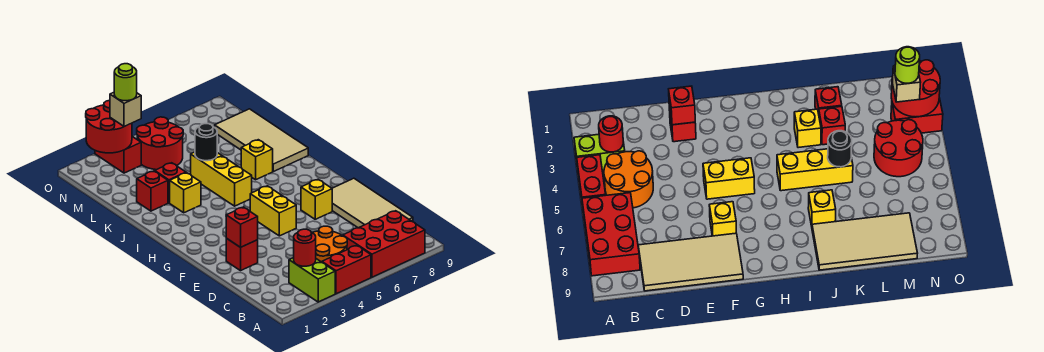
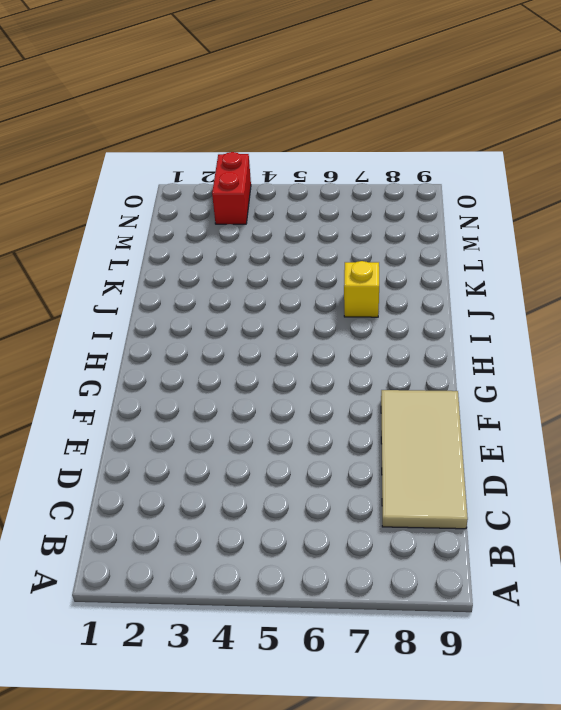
none -> lime 1x2 brick [289,258,335,302]
none -> red 1x2 brick [322,245,371,294]
none -> red 2x3 brick [343,211,425,277]

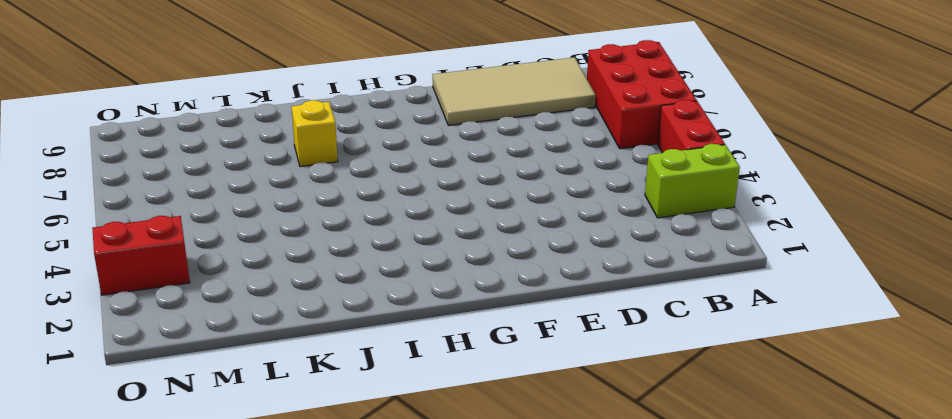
none -> orange 2x2 round brick [312,226,347,262]
none -> red 1x1 brick [226,238,258,271]
none -> yellow 1x2 brick [250,186,296,236]

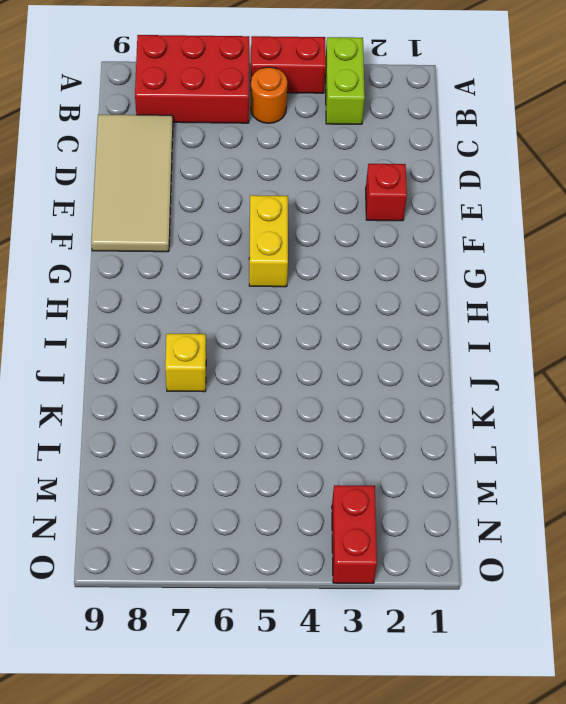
orange 1x1 round brick [251,67,287,123] -> orange 2x2 round brick [312,226,347,262]
none -> yellow 1x1 brick [301,179,332,219]
none -> yellow 1x3 brick [191,152,252,206]
none -> yellow 1x1 brick [170,173,201,213]

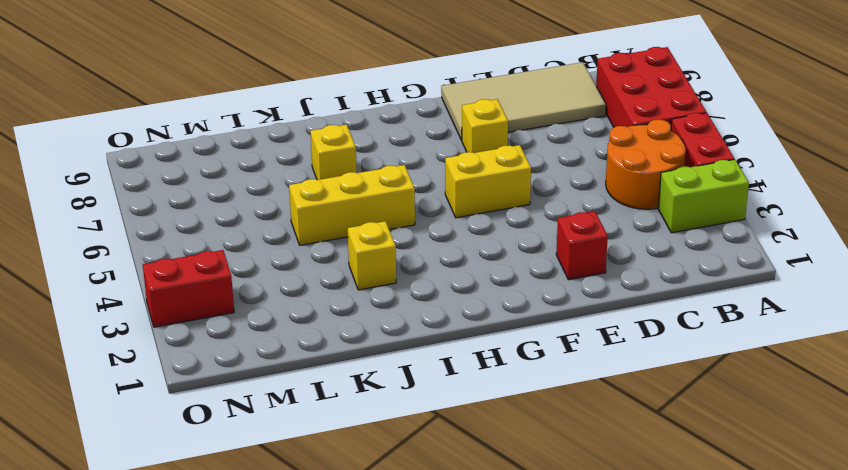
none -> tan 2x4 tile [215,109,308,172]
none -> red 1x1 brick [137,171,168,211]
none -> red 1x1 brick [155,163,186,203]

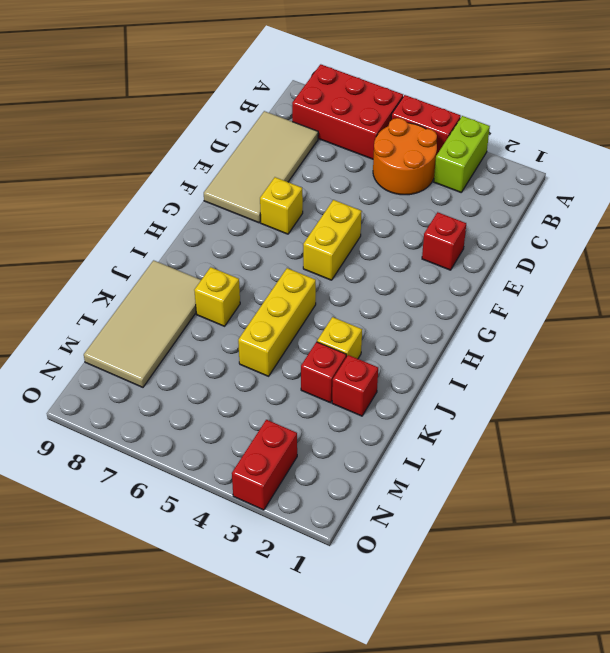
none -> red 2x2 round brick [137,117,183,170]
none -> red 1x1 round brick [294,229,316,266]
none -> red 1x1 brick [226,207,258,247]

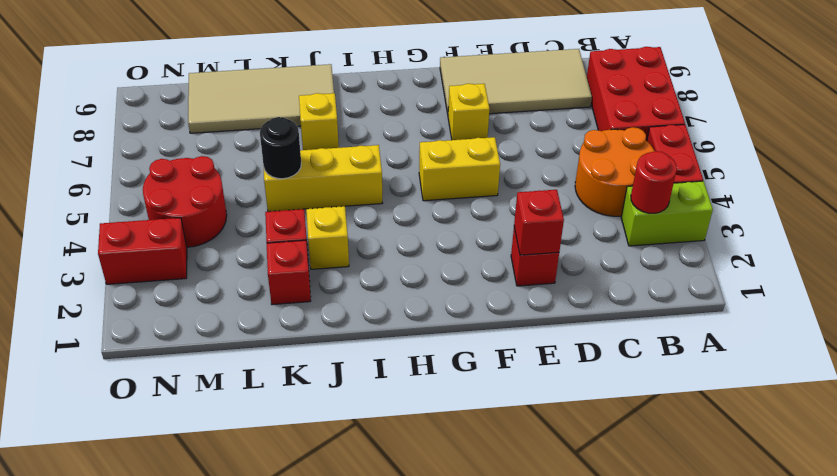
none -> red 2x2 round brick [86,100,132,153]
none -> tan 1x1 brick [110,92,141,126]
none -> lime 1x1 round brick [114,64,137,101]

